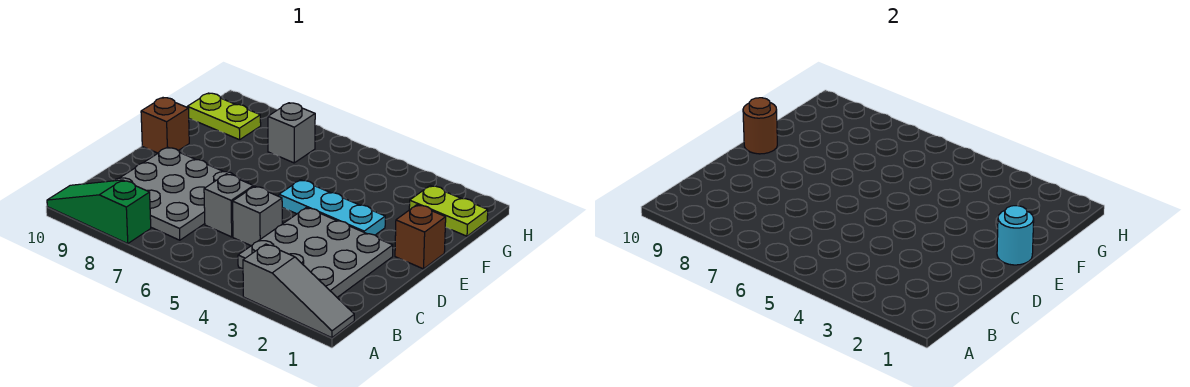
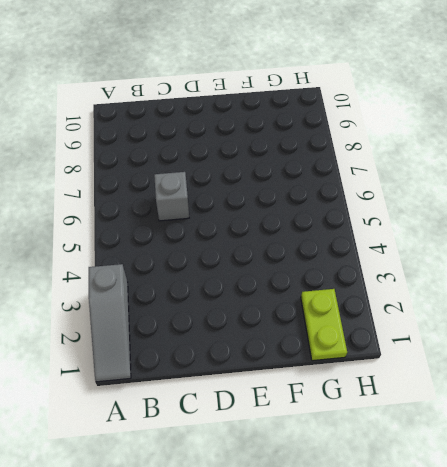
none -> green 1x3 slope [47,180,151,243]
none -> grey 3x3 plate [238,208,393,297]
none -> grey 3x3 plate [114,147,248,240]

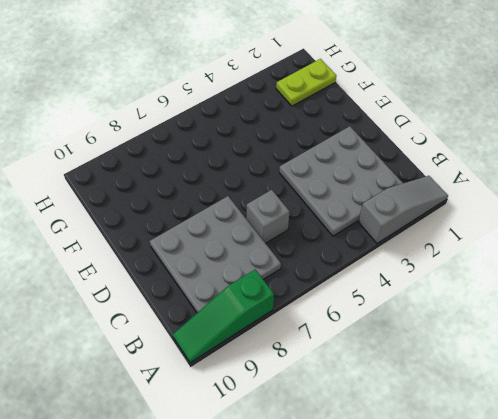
none -> grey 1x1 brick [233,186,282,246]
none -> brown 1x1 brick [395,205,446,269]
none -> cyan 1x3 plate [279,180,385,235]

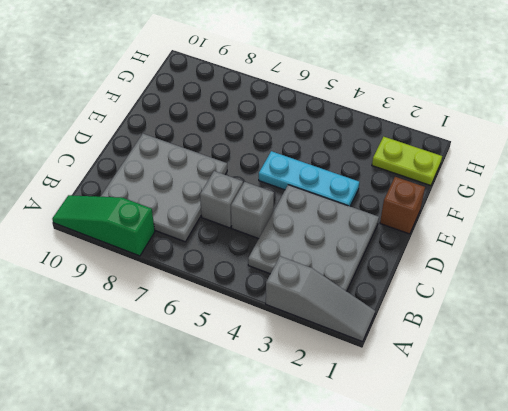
none -> brown 1x1 brick [141,98,189,153]
none -> grey 1x1 brick [268,103,315,163]
none -> lime 1x2 plate [187,93,261,140]

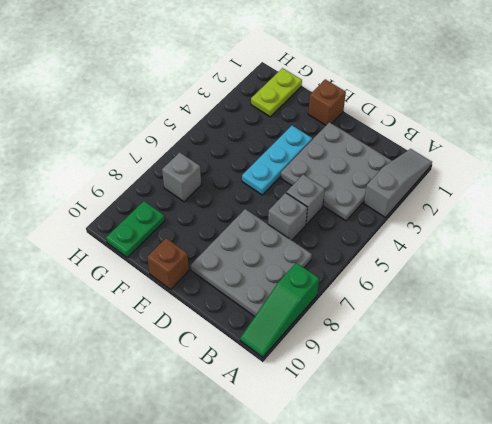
green 1x2 plate [106,201,165,257] -> lime 1x2 plate [187,93,261,140]
none -> cyan 1x1 round brick [997,206,1034,265]
none -> brown 1x1 round brick [743,98,777,154]

